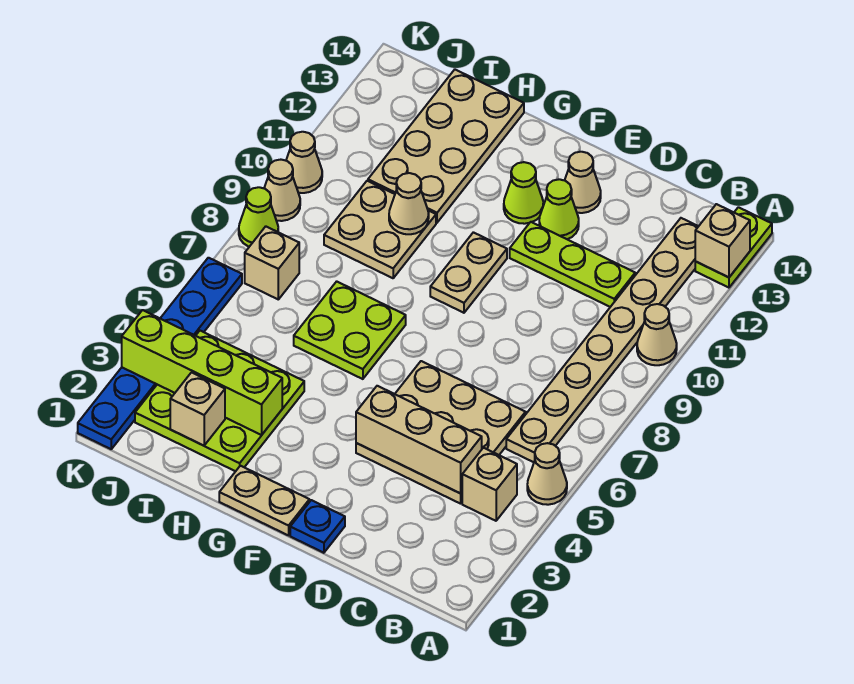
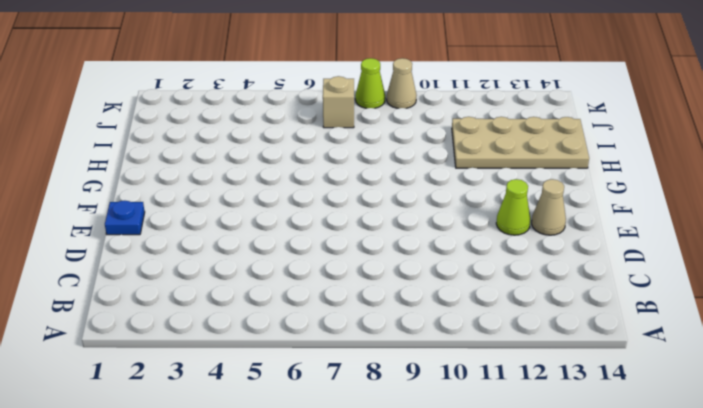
none -> tan 1x1 cone [527,443,567,505]
none -> tan 1x1 cone [637,304,677,365]
none -> lime 1x2 plate [695,207,772,288]

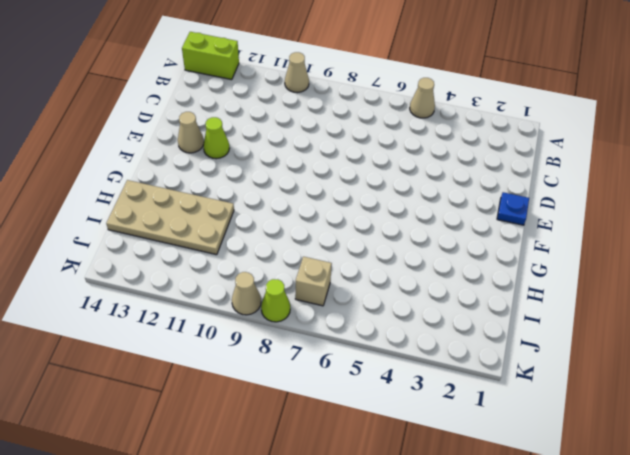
lime 1x2 brick [182,32,239,80] -> lime 1x2 plate [695,207,772,288]
none -> tan 1x1 brick [462,448,517,521]
none -> tan 1x8 plate [506,218,699,462]
none -> tan 3x3 plate [356,361,526,504]

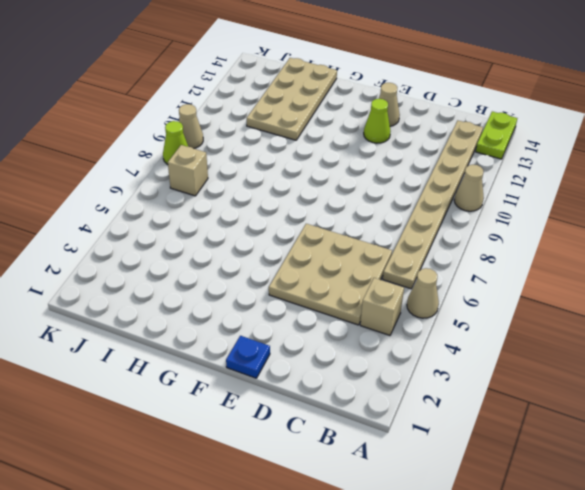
none -> lime 1x3 plate [510,222,635,307]
none -> tan 1x2 plate [219,466,309,535]
none -> tan 1x2 plate [430,232,507,313]

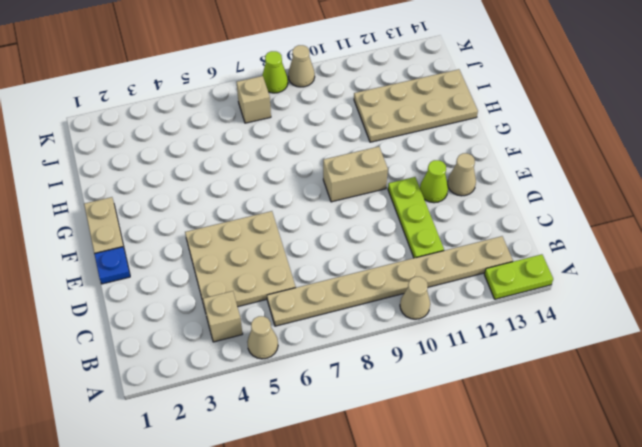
tan 1x2 brick [323,147,388,202] -> tan 1x2 plate [430,232,507,313]
none -> lime 1x1 cone [504,162,543,224]
none -> lime 2x2 plate [294,281,406,379]
none -> lime 3x3 plate [135,331,304,471]

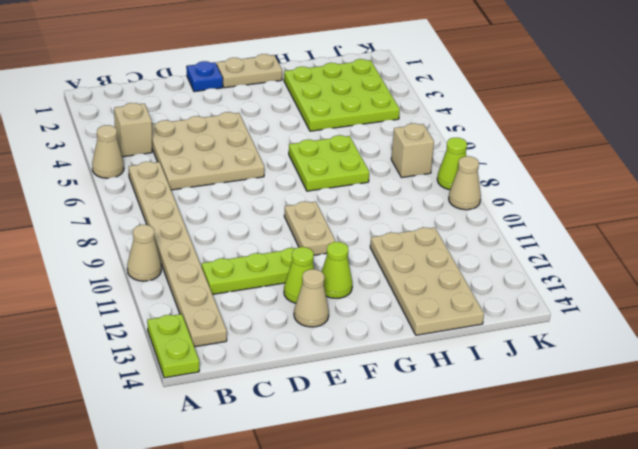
none -> tan 2x2 plate [324,181,436,278]
none -> blue 1x6 plate [78,258,242,449]
none -> tan 1x1 cone [286,132,322,193]

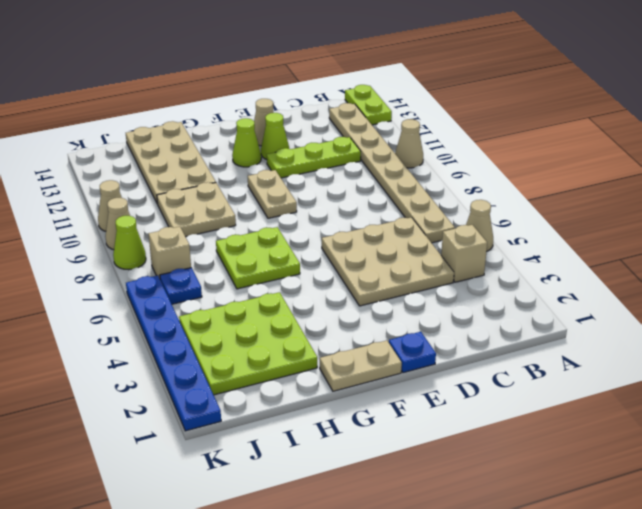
blue 1x1 plate [160,268,202,304] -> none
none -> tan 1x1 brick [695,204,750,277]
none -> tan 1x3 brick [356,386,482,493]
none -> lime 1x4 brick [122,310,282,435]

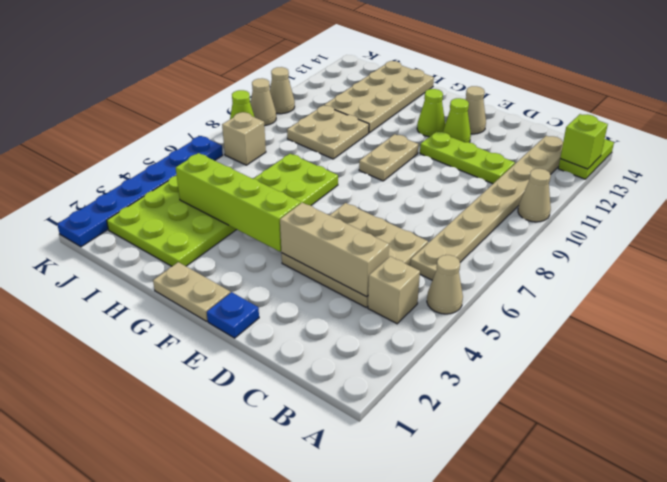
lime 1x1 brick [560,114,608,169] -> tan 1x1 brick [695,204,750,277]
lime 1x4 brick [176,153,301,252] -> lime 1x4 brick moved to [122,310,282,435]
none -> tan 1x1 cone [389,173,429,234]
none -> tan 1x1 brick [170,372,225,446]

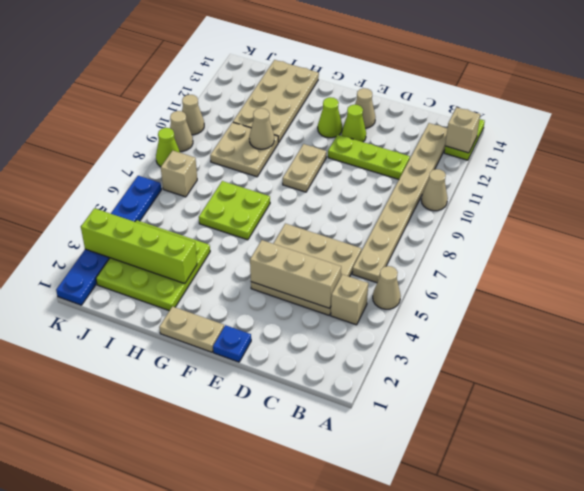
none -> tan 1x1 brick [170,372,225,446]

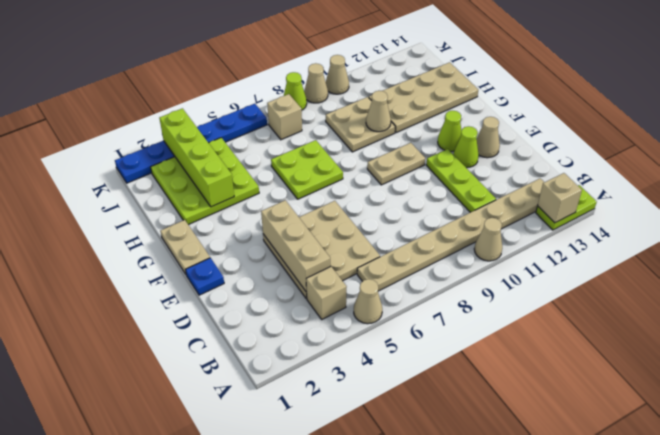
none -> tan 1x1 brick [170,372,225,446]

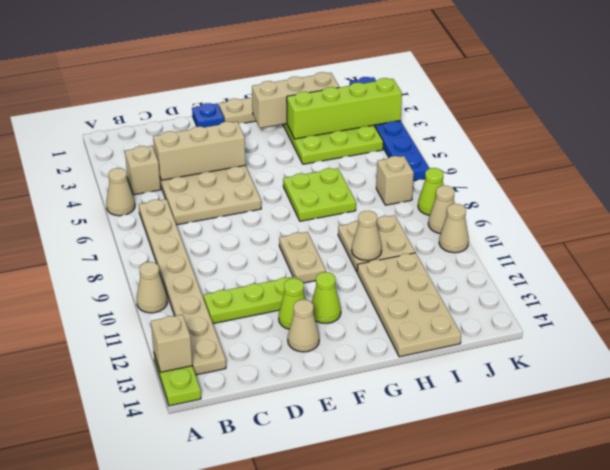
tan 1x3 brick [252,72,339,128] -> tan 1x1 brick [170,372,225,446]

